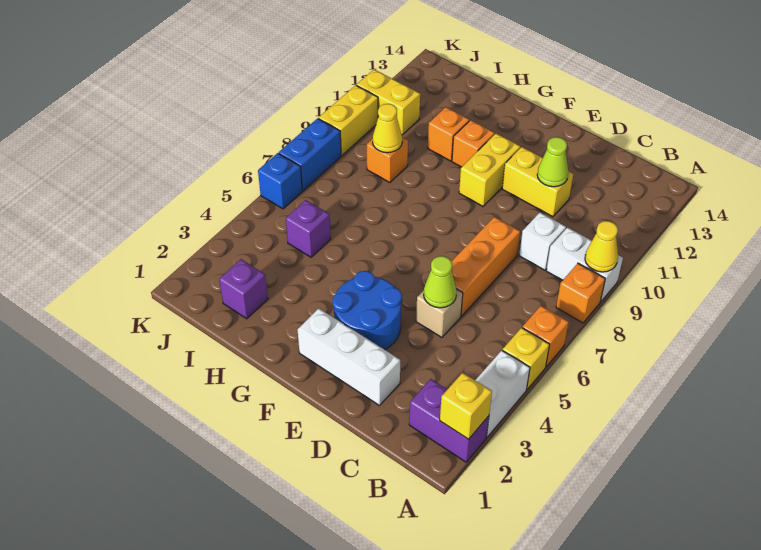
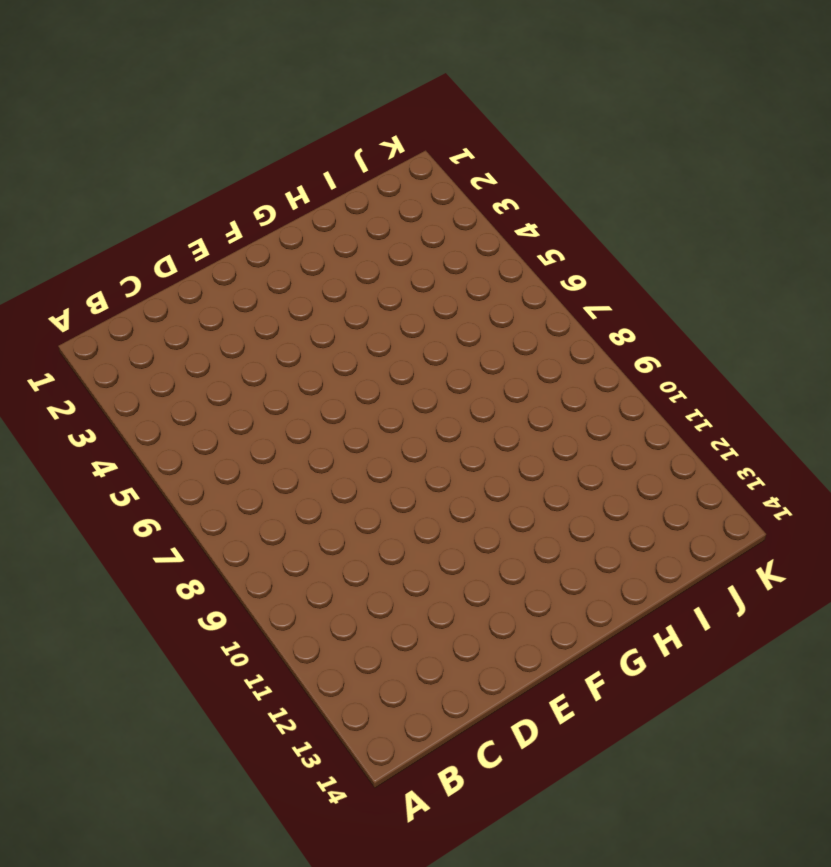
none -> purple 1x2 brick [409,379,489,462]
none -> white 1x2 brick [475,350,530,437]
none -> yellow 1x1 brick [502,328,550,390]

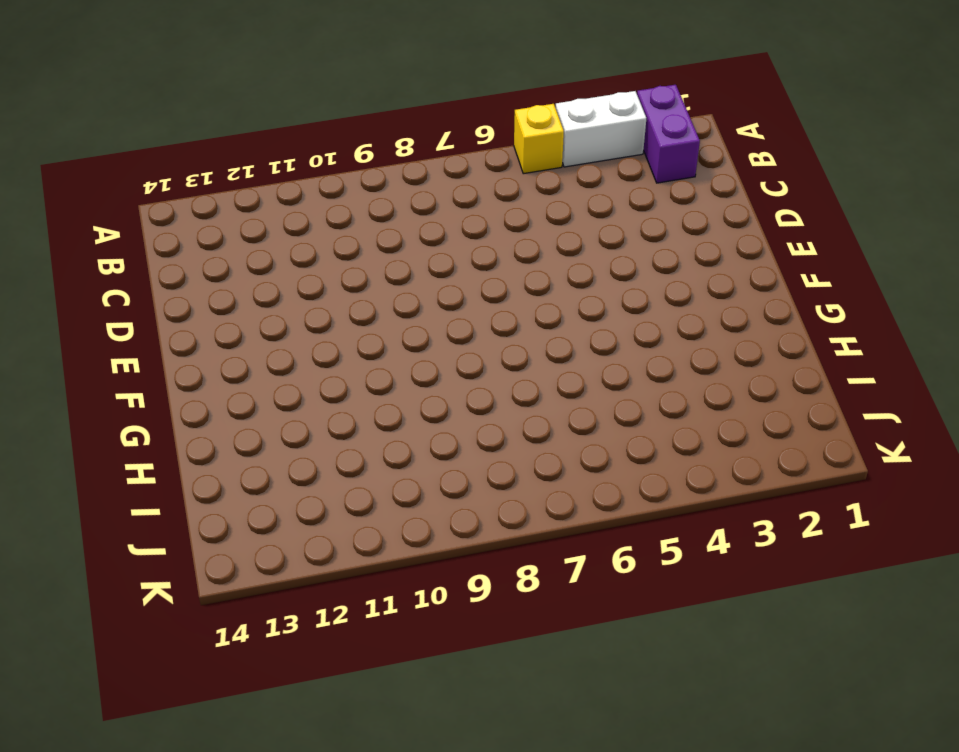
none -> orange 1x1 brick [522,306,569,367]
none -> orange 1x1 brick [556,263,605,323]
none -> white 1x2 brick [546,228,623,302]

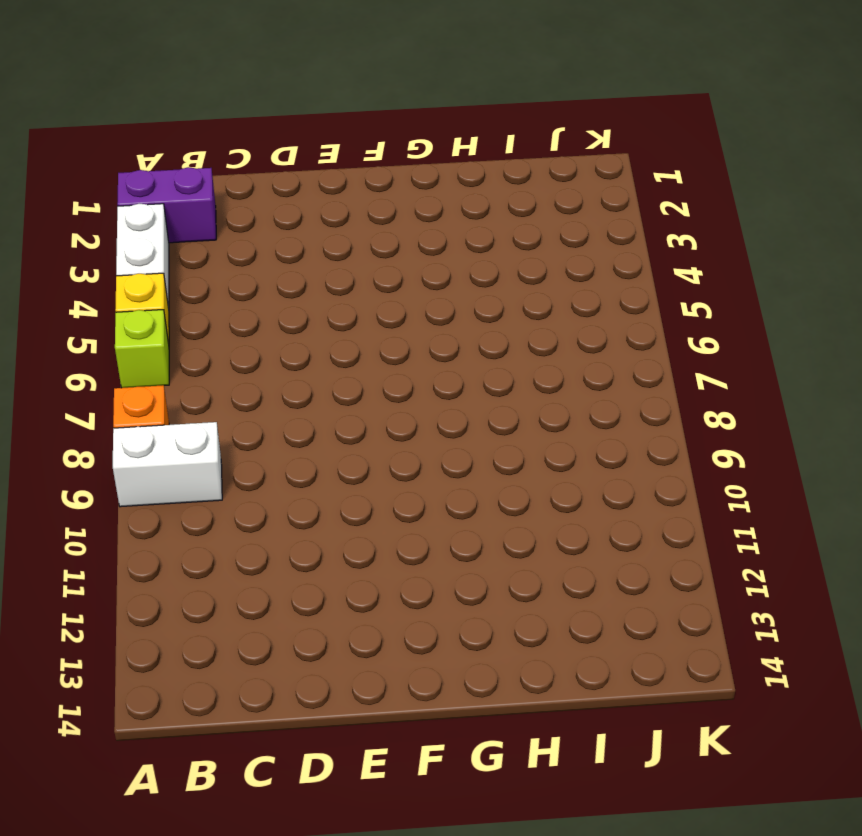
lime 1x1 brick [115,310,169,388] -> orange 1x1 brick [522,306,569,367]
none -> white 1x1 brick [519,213,566,270]
none -> white 1x3 brick [298,308,400,406]
none -> tan 1x1 brick [416,289,463,337]

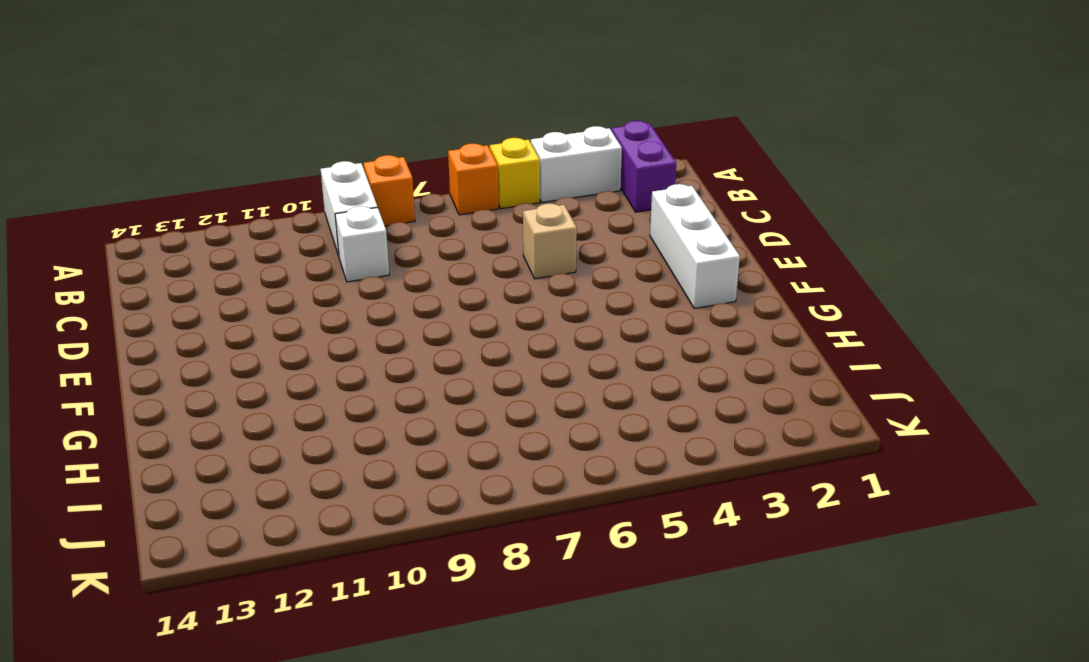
none -> orange 1x3 brick [452,217,520,316]
none -> yellow 1x2 brick [502,147,573,217]
none -> blue 2x2 round brick [333,271,402,350]

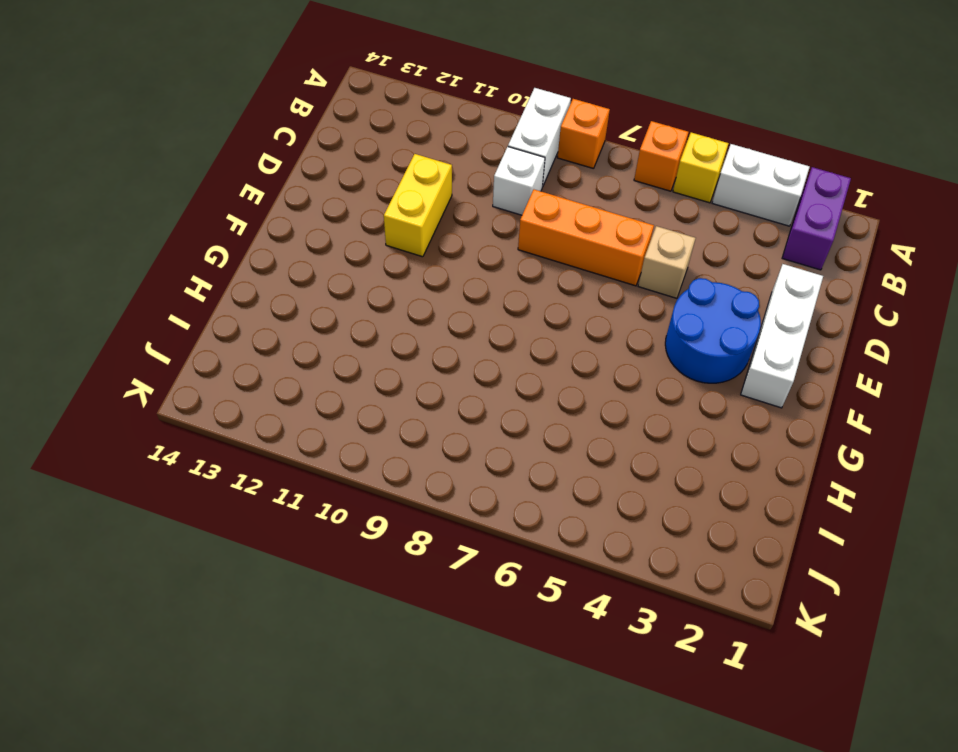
none -> yellow 1x2 brick [459,133,520,206]
none -> orange 1x1 brick [452,120,495,167]
none -> orange 1x1 brick [428,107,469,161]

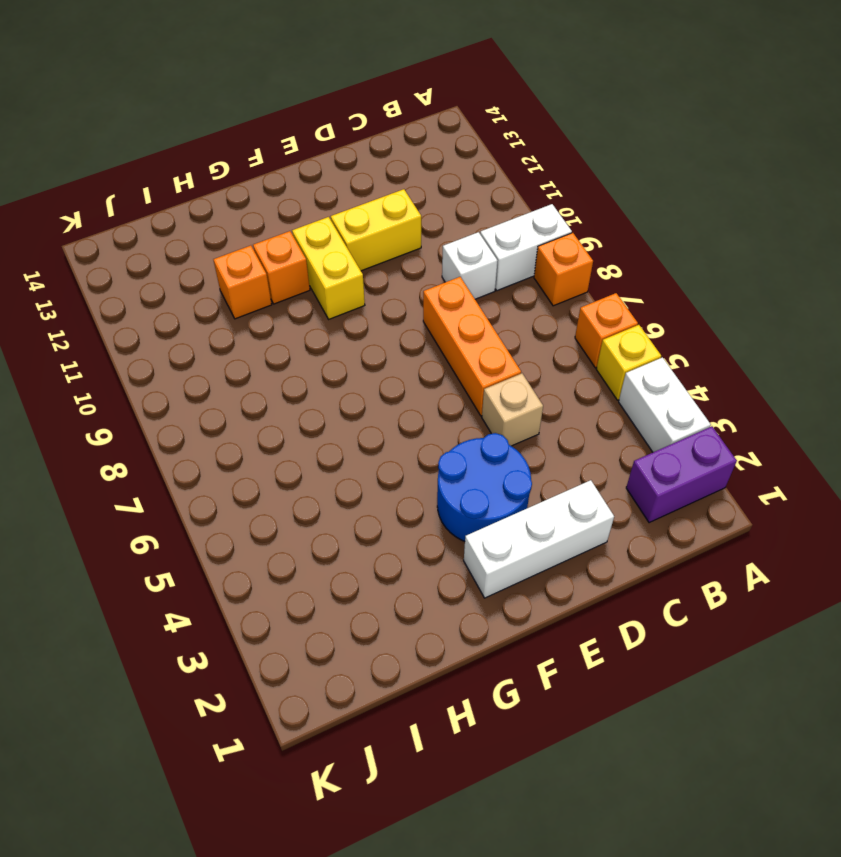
none -> purple 1x1 brick [219,259,268,319]
none -> purple 1x1 brick [286,200,331,257]
none -> orange 1x1 brick [367,137,408,183]

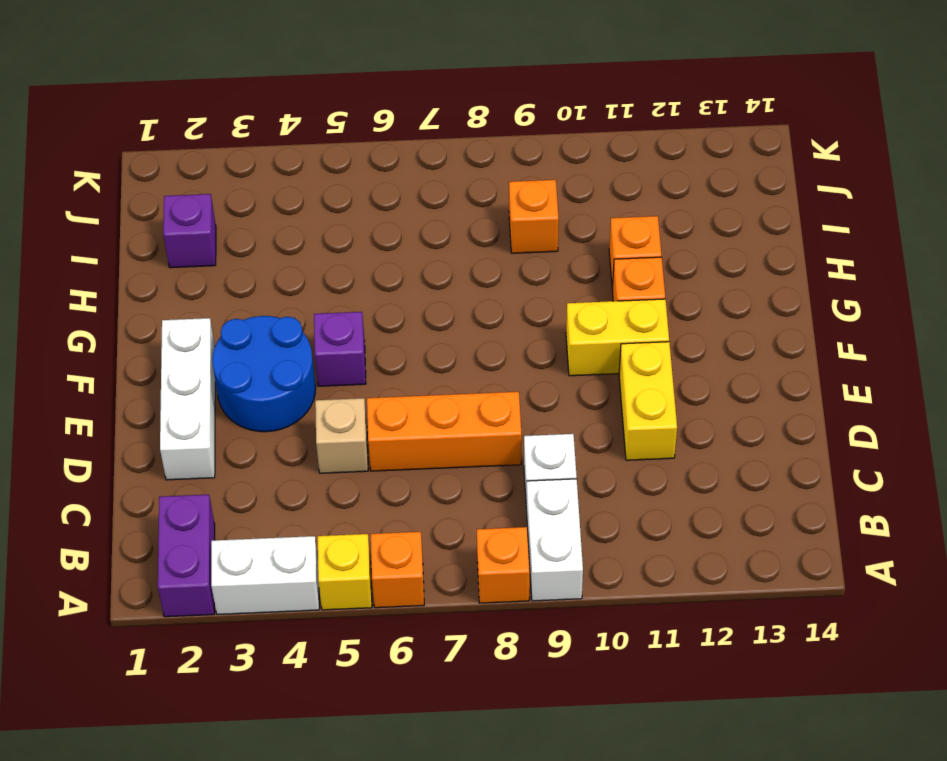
purple 1x1 brick [314,312,366,386] -> purple 1x1 brick moved to [286,200,331,257]
none -> yellow 1x2 brick [357,69,420,135]
none -> blue 1x1 brick [258,153,302,209]
none -> blue 1x2 brick [279,118,341,191]

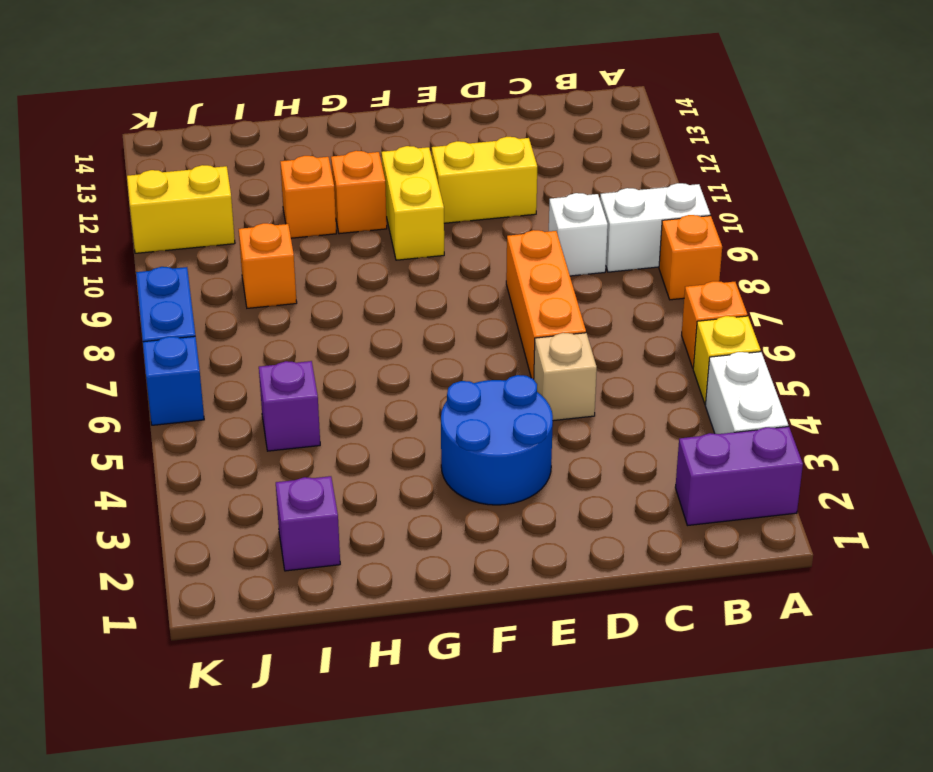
none -> white 1x3 brick [298,308,400,406]
none -> yellow 1x2 brick [319,85,378,155]
none -> yellow 1x1 brick [440,373,492,439]

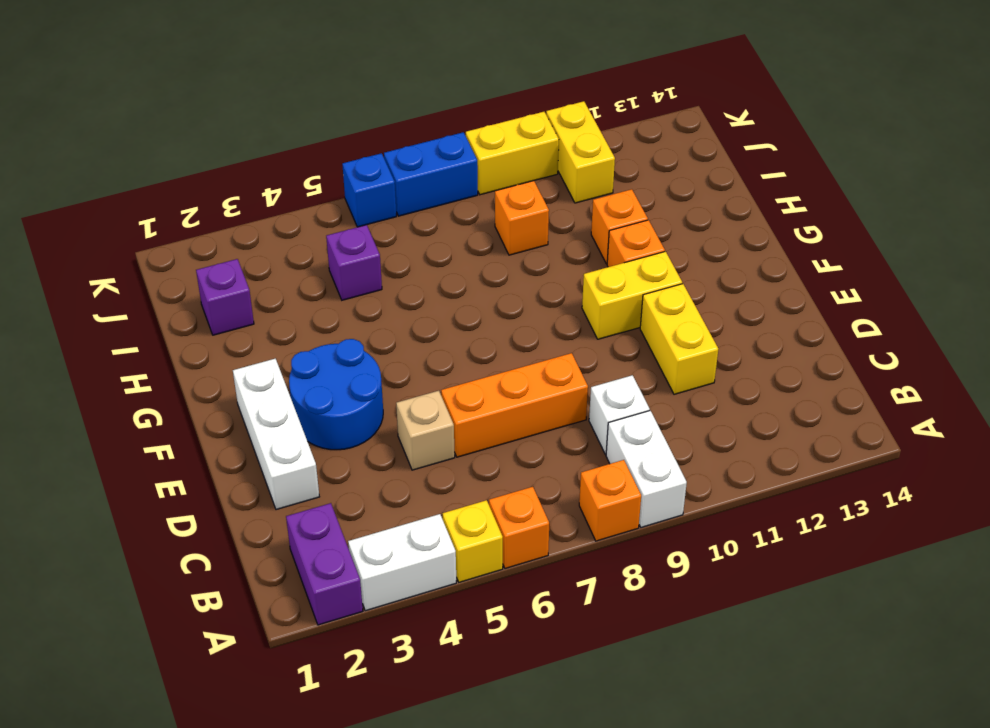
none -> yellow 1x1 brick [440,373,492,439]
none -> yellow 1x1 cone [585,221,618,272]
none -> lime 1x1 cone [424,256,457,308]

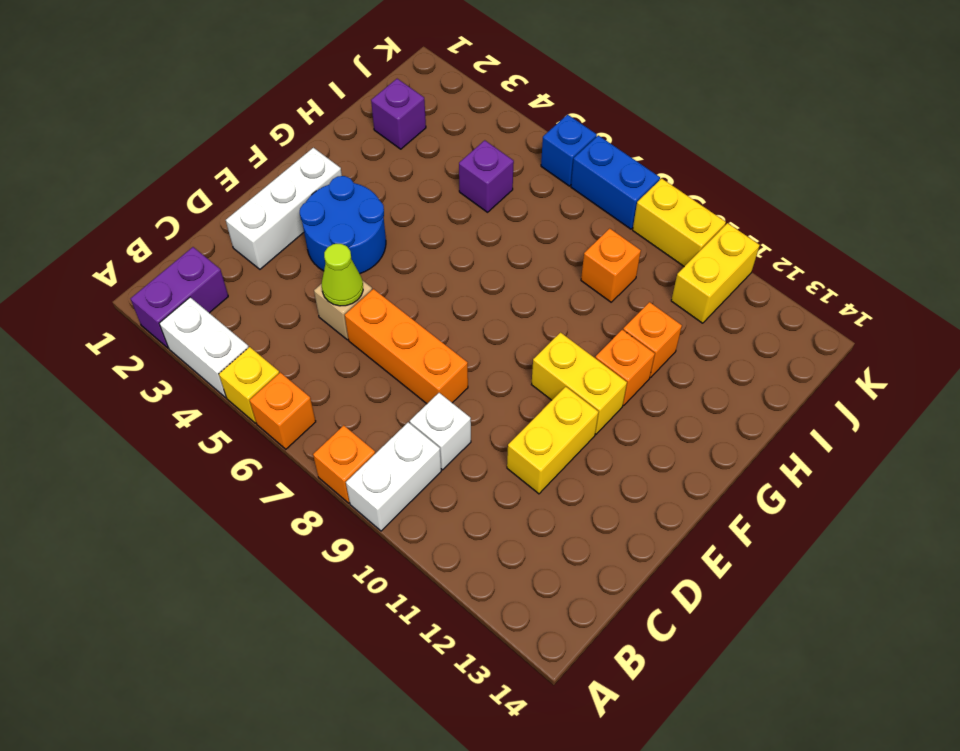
none -> yellow 1x1 brick [440,373,492,439]
none -> yellow 1x1 cone [585,221,618,272]
none -> lime 1x1 cone [537,137,568,187]

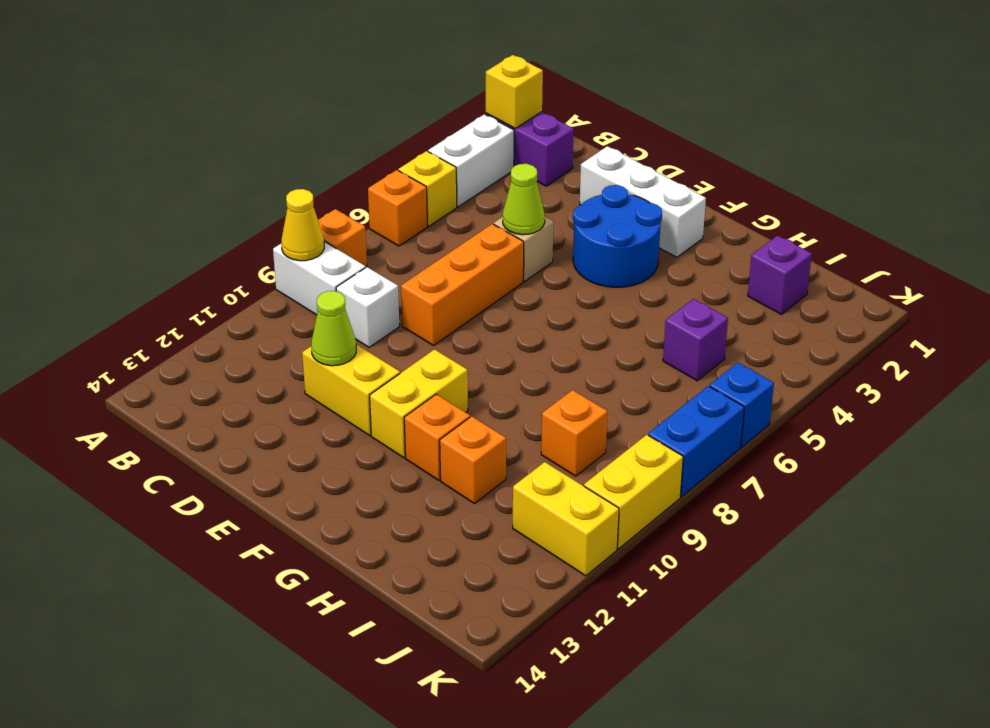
none -> yellow 1x1 cone [373,104,402,153]

